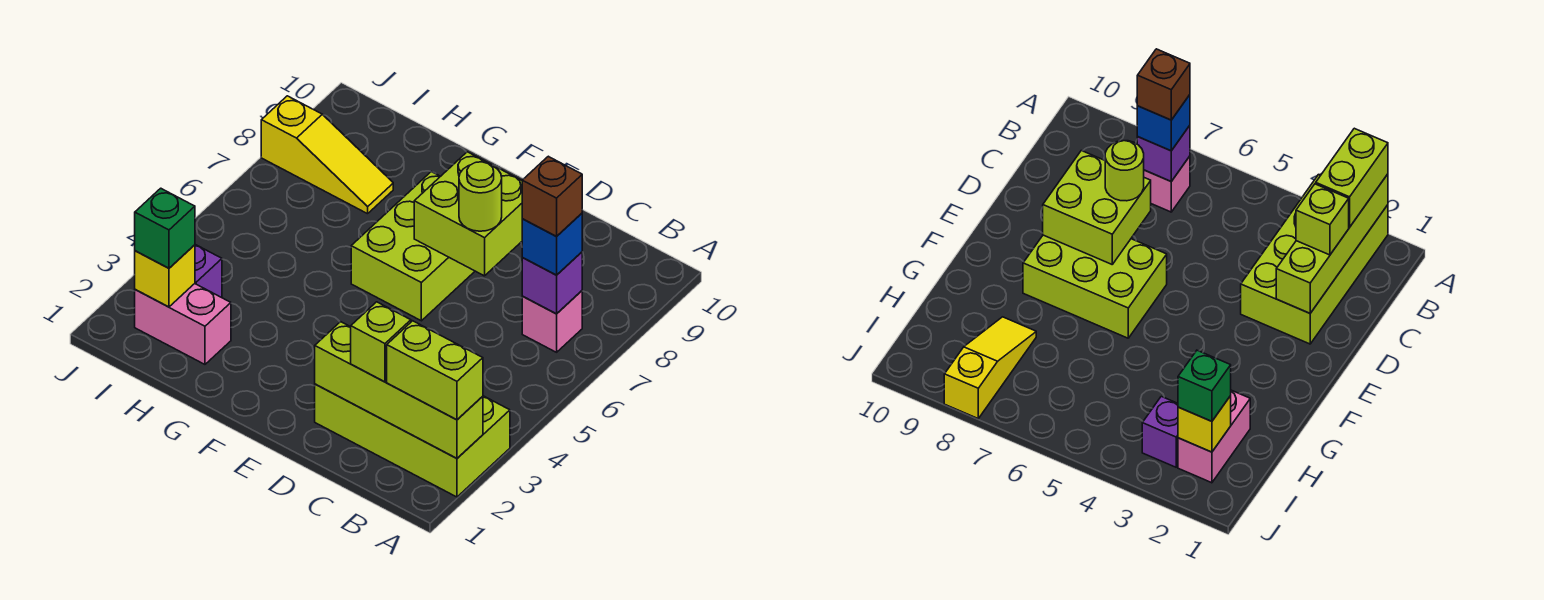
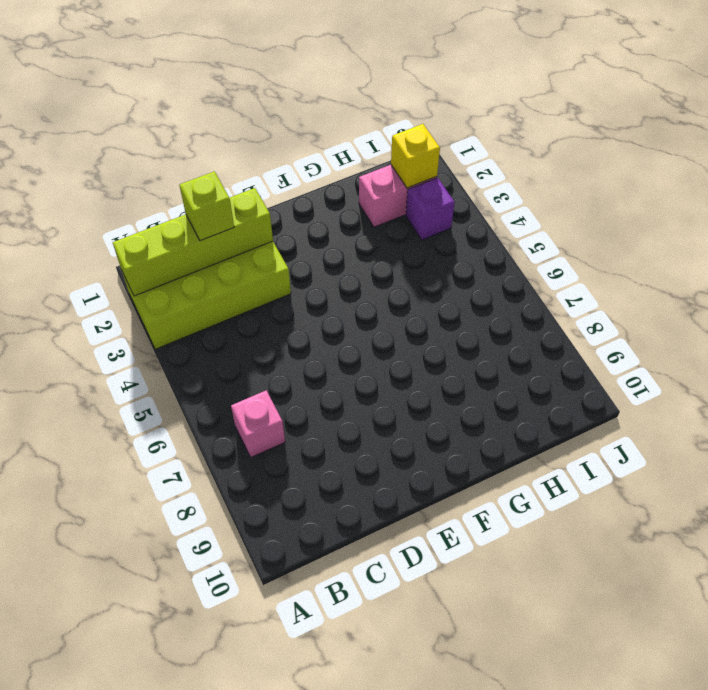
none -> lime 2x3 brick [351,172,475,321]
none -> yellow 1x3 slope [261,96,393,214]
none -> purple 1x1 brick [522,252,582,314]

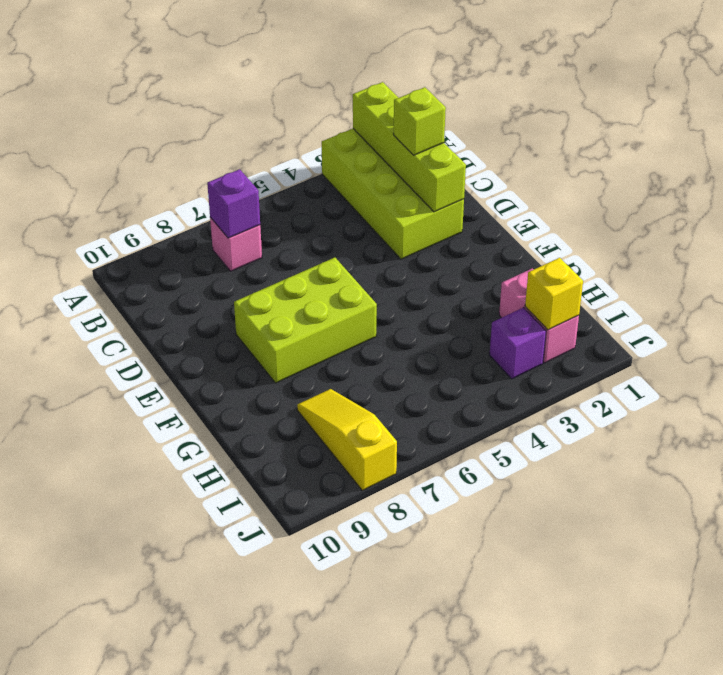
none -> lime 2x2 brick [414,152,522,276]
none -> lime 1x2 brick [387,321,483,420]
none -> blue 1x1 brick [522,213,582,275]

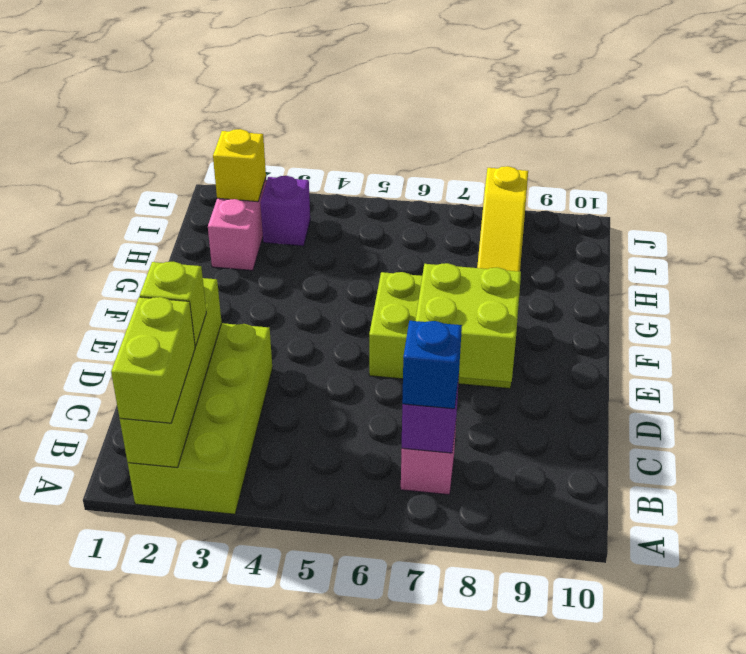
none -> lime 1x1 round brick [459,162,502,231]
none -> green 1x1 brick [135,188,195,268]
none -> brown 1x1 brick [522,156,582,237]

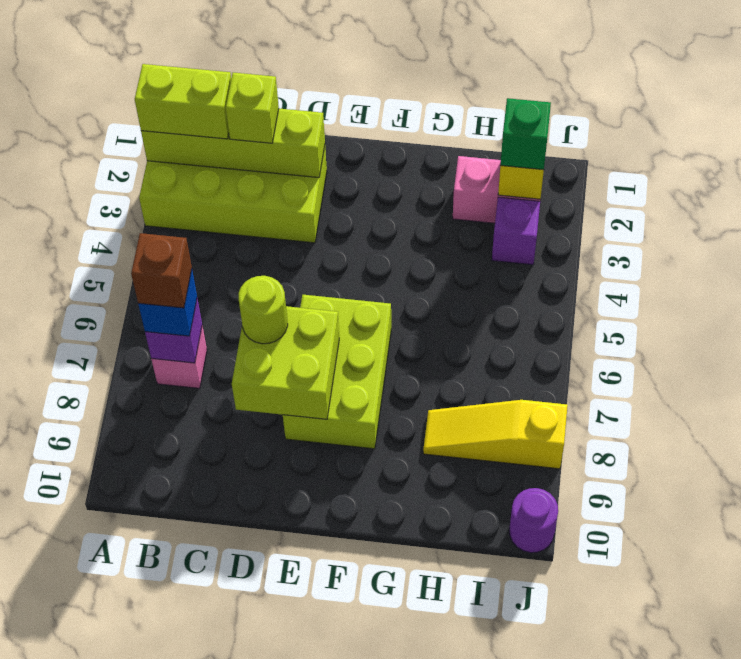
purple 1x1 round brick [509,488,558,553] -> none

